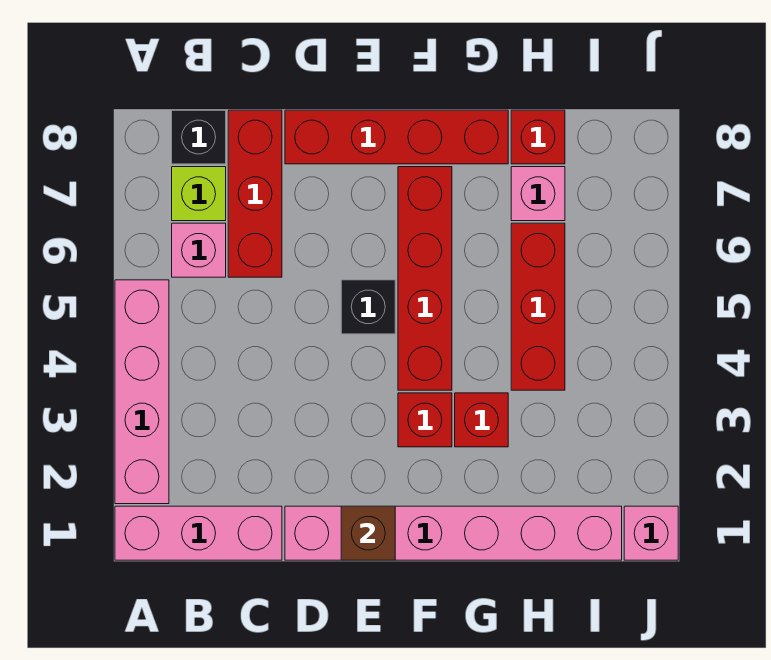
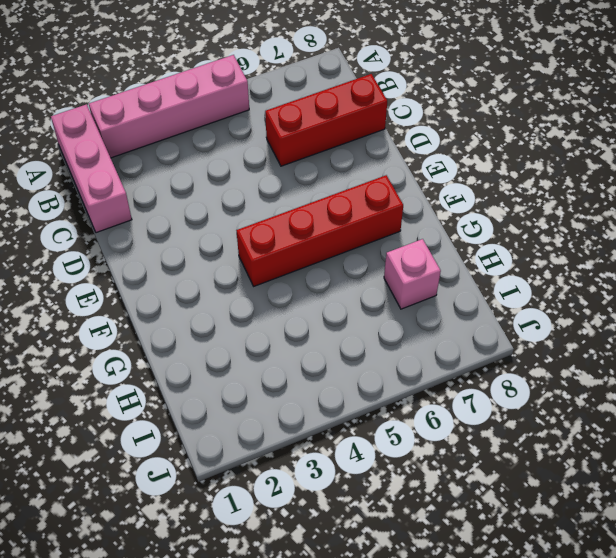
none -> pink 1x1 brick [172,223,226,277]
none -> lime 1x1 brick [172,167,226,221]
none -> black 1x1 brick [172,110,226,164]

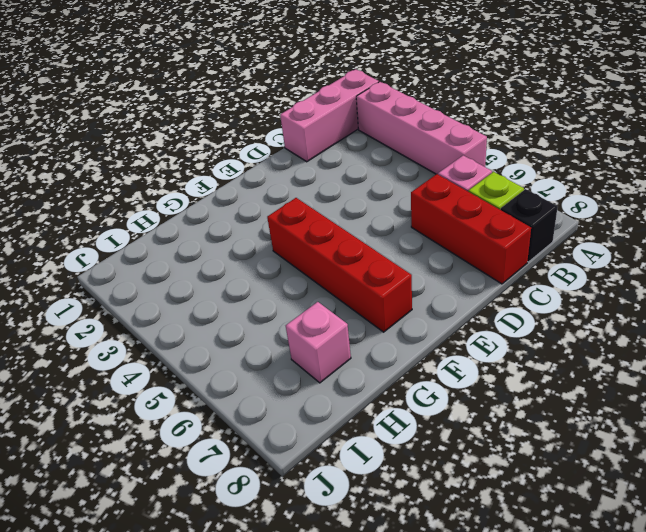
none -> pink 1x6 brick [285,506,622,560]
none -> red 1x4 brick [285,110,508,164]
none -> black 1x1 brick [341,280,395,334]

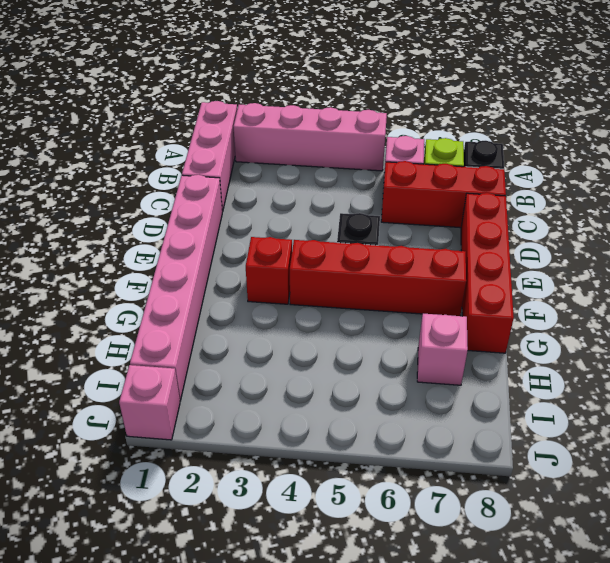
none -> red 1x1 brick [455,393,508,447]
none -> red 1x3 brick [511,223,565,390]
none -> red 1x1 brick [511,110,565,164]

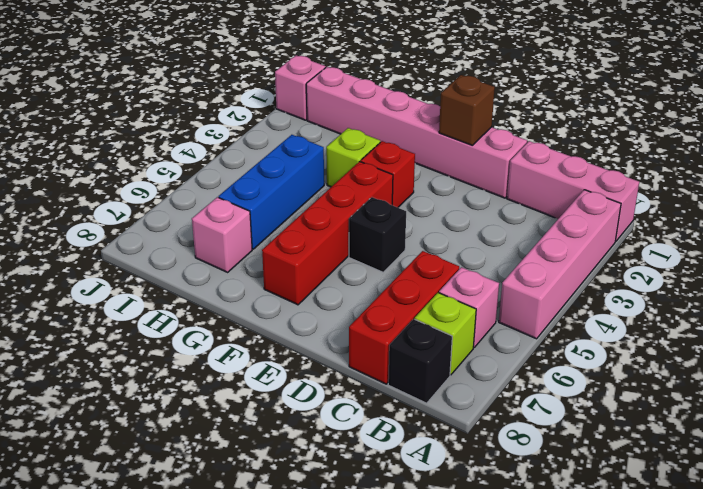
lime 1x1 brick [326,128,380,187] -> red 1x1 brick [455,393,508,447]
blue 1x3 brick [219,135,324,249] -> red 1x3 brick [511,223,565,390]
none -> red 1x4 brick [285,110,508,164]
none -> red 1x1 brick [511,110,565,164]

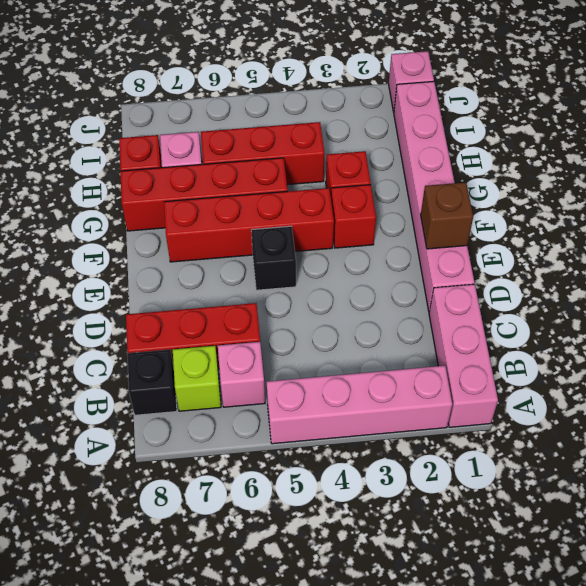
red 1x4 brick [120,158,288,231] -> red 1x4 brick turned to [285,110,508,164]

